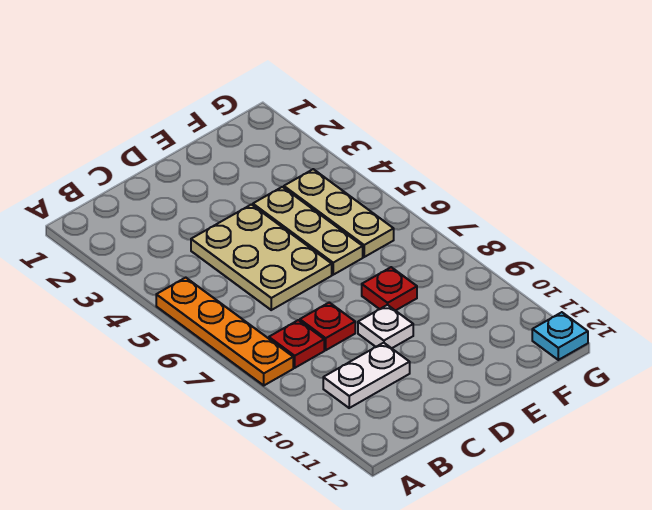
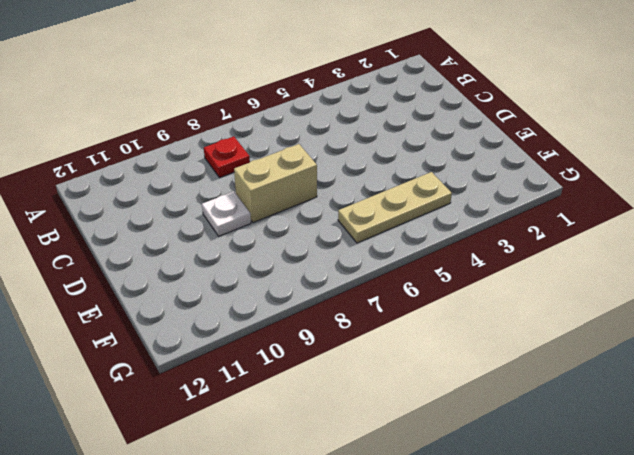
tan 1x2 brick [234,144,317,223] -> none
none -> orange 1x4 plate [156,277,293,385]
none -> white 1x2 plate [323,343,410,408]

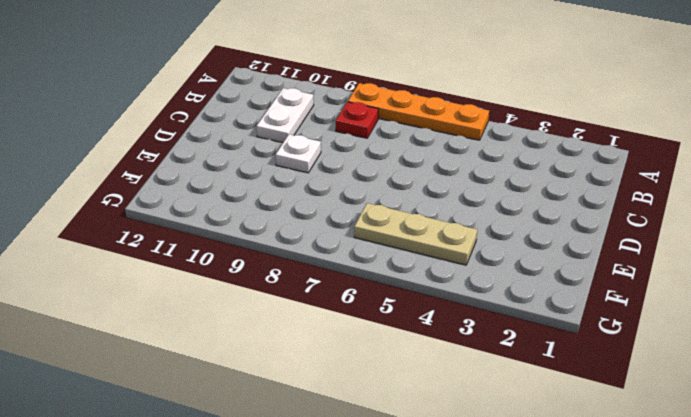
none -> tan 2x3 plate [191,204,332,310]
none -> red 1x1 plate [300,302,355,350]

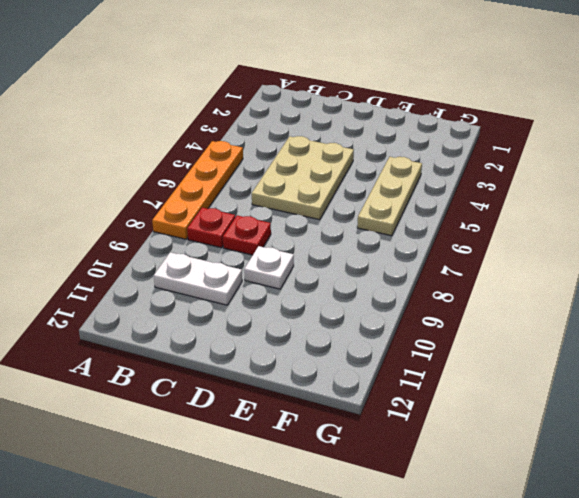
none -> tan 1x3 plate [253,187,363,275]
none -> red 1x1 plate [362,267,417,311]

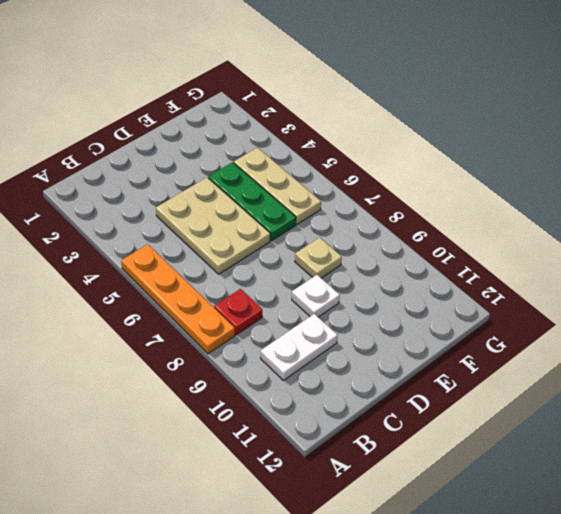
green 1x3 plate [208,162,296,241] -> tan 1x3 plate [253,187,363,275]
tan 1x1 plate [295,237,342,278] -> red 1x1 plate [362,267,417,311]
none -> red 1x1 plate [300,302,355,350]
none -> cyan 1x1 plate [532,312,588,360]

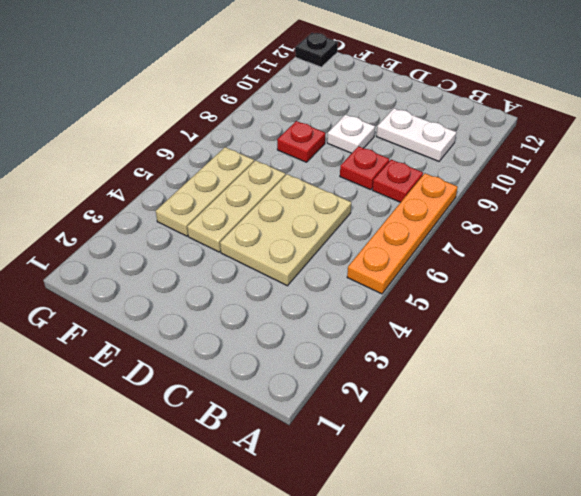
black 1x1 plate [295,33,338,67] -> cyan 1x1 plate [532,312,588,360]

